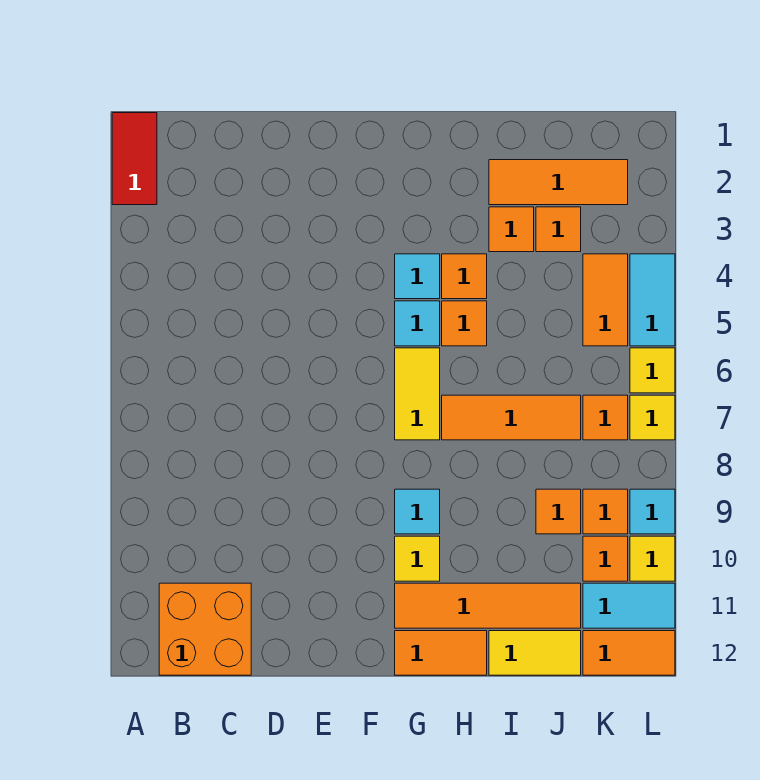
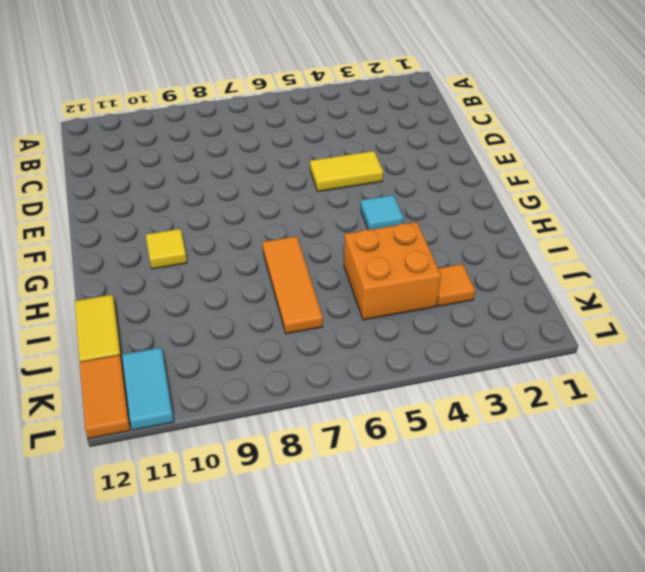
yellow 1x2 tile [310,151,383,192] -> yellow 1x2 tile moved to [395,348,440,440]
orange 2x2 brick [344,222,441,320] -> orange 2x2 brick moved to [159,583,251,675]
none -> red 1x2 tile [112,113,157,205]
none -> cyan 1x1 tile [395,301,440,346]
none -> cyan 1x1 tile [395,489,440,534]

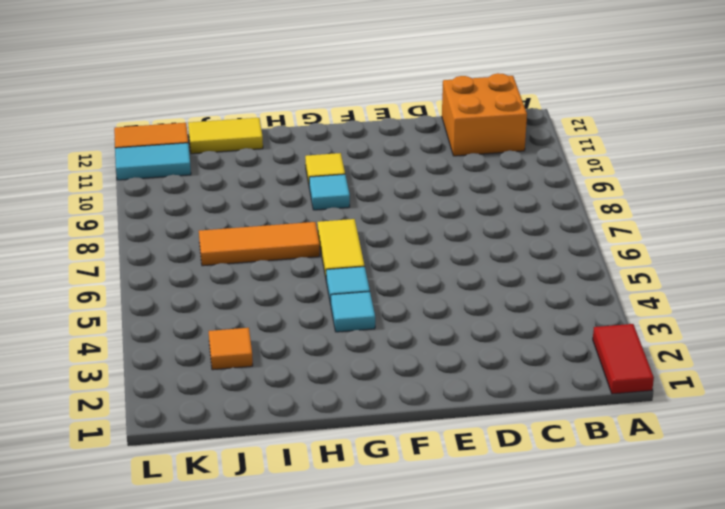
none -> orange 1x4 tile [395,583,581,628]
none -> orange 1x2 tile [395,631,487,675]
none -> orange 1x1 tile [442,254,487,299]

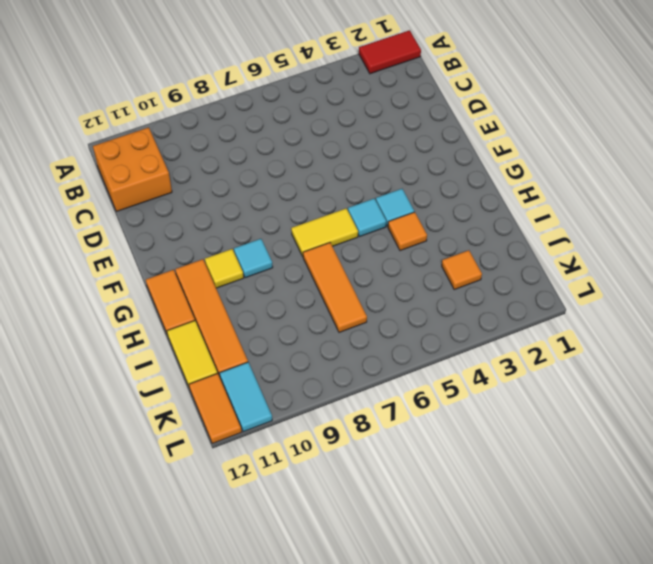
none -> orange 1x1 tile [442,301,487,346]
none -> orange 1x3 tile [489,160,628,205]
none -> orange 1x1 tile [489,207,534,252]

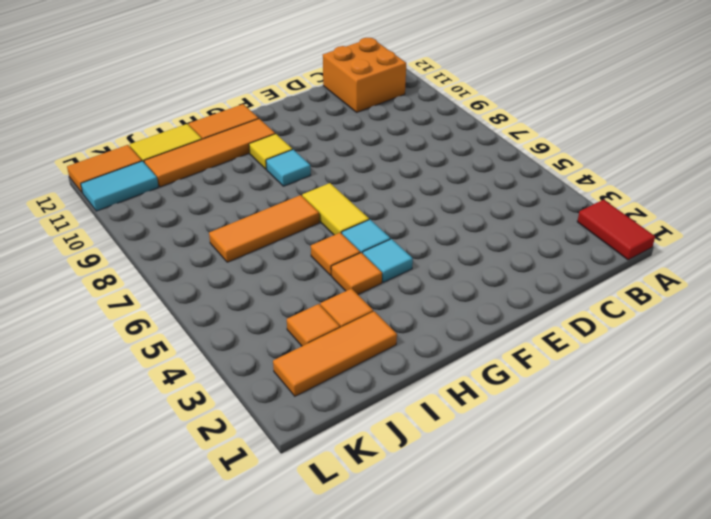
none -> orange 1x1 tile [536,489,581,534]
none -> orange 1x2 tile [583,254,628,346]
none -> orange 1x1 tile [583,395,628,440]

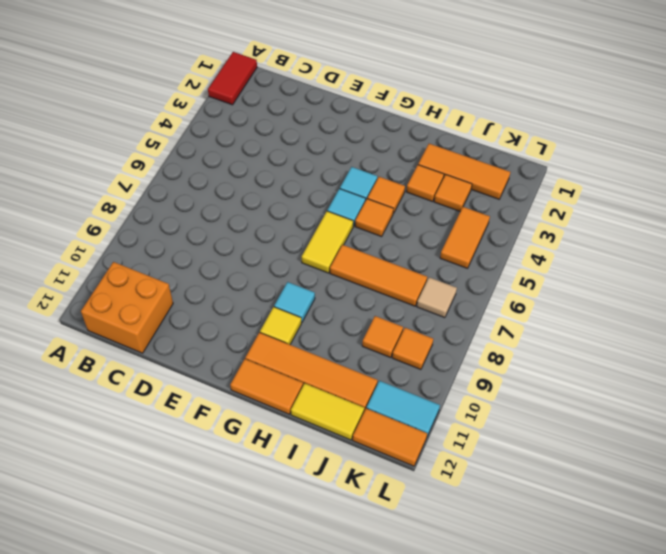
tan 1x1 tile [417,277,457,318] -> orange 1x1 tile [583,395,628,440]
none -> orange 1x1 tile [583,536,628,581]
none -> cyan 1x2 tile [630,254,675,346]
none -> yellow 1x1 tile [630,348,675,393]

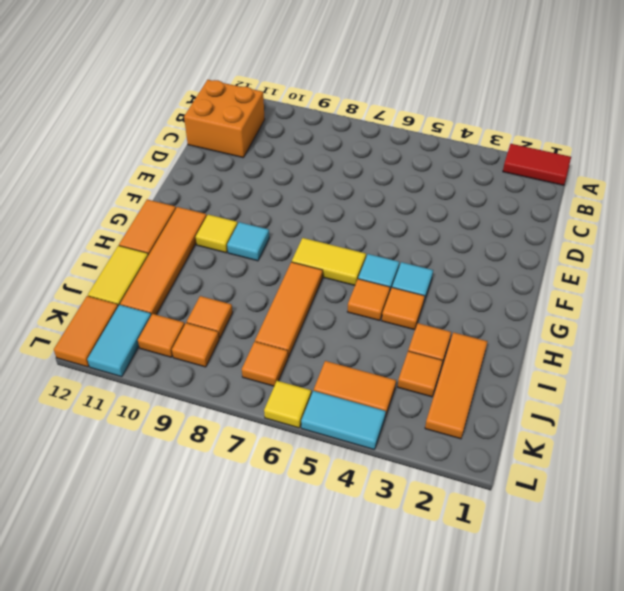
none -> yellow 1x1 tile [630,395,675,440]
none -> cyan 1x1 tile [630,489,675,534]
none -> yellow 1x1 tile [630,536,675,581]

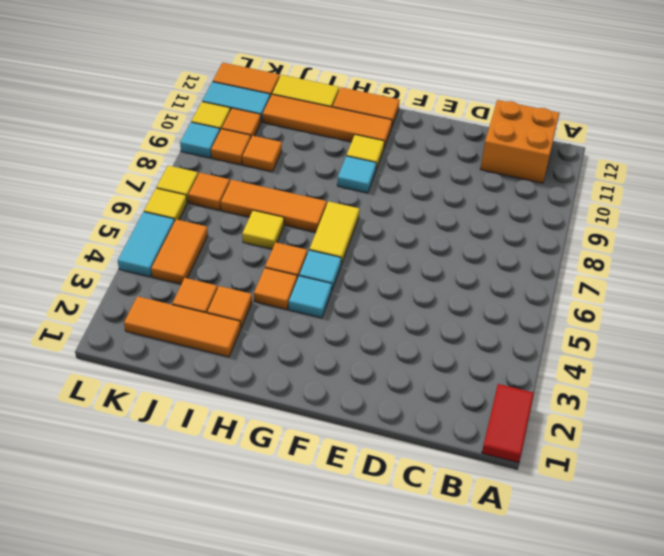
yellow 1x1 tile [242,210,284,249] -> none

